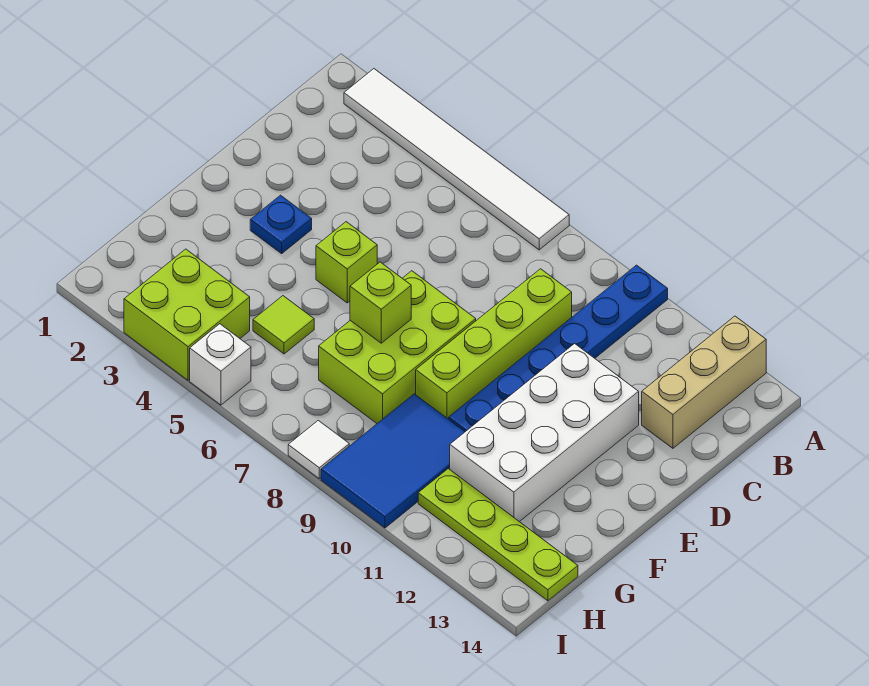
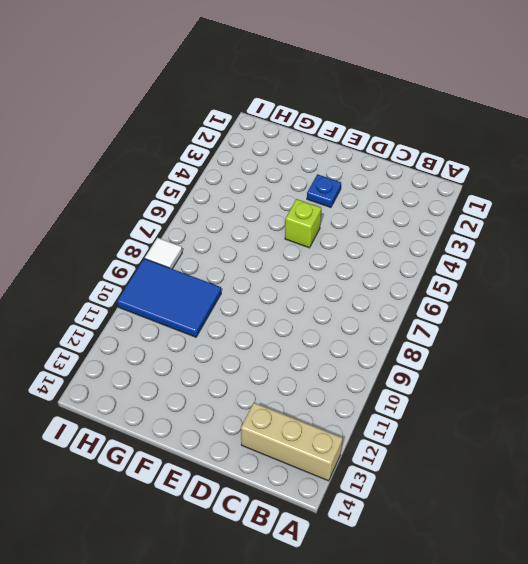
none -> white 1x6 tile [344,69,569,250]
none -> blue 1x6 plate [449,265,668,432]
none -> lime 1x4 brick [416,269,572,419]

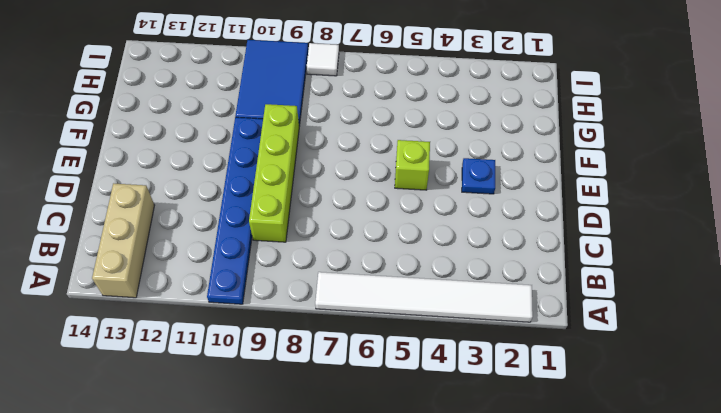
none -> white 2x4 brick [450,344,639,522]
none -> lime 2x3 brick [319,271,476,423]
none -> lime 1x1 tile [253,296,314,354]

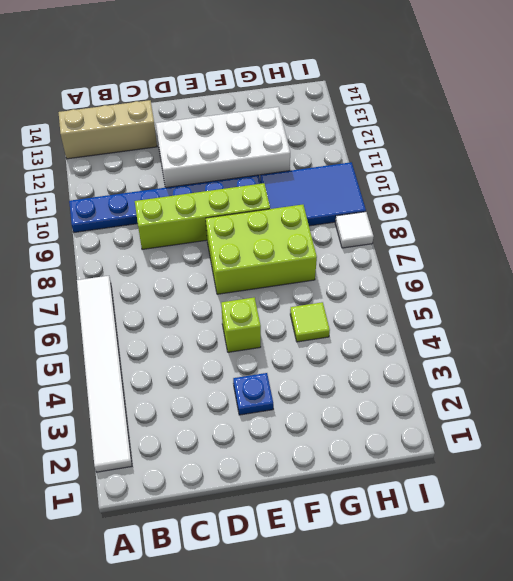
none -> lime 2x2 brick [124,249,250,380]
none -> lime 1x4 plate [418,469,578,601]
none -> white 1x1 brick [190,324,251,405]

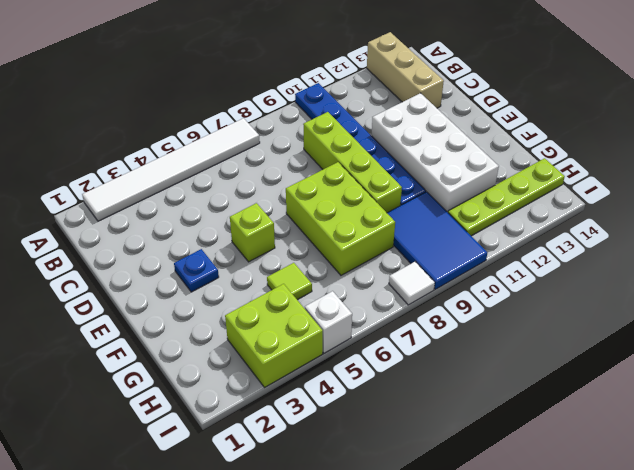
none -> lime 1x1 brick [350,262,411,343]

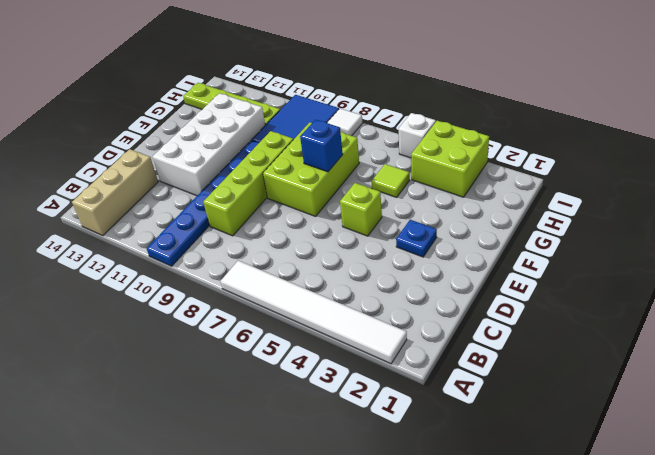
blue 1x1 brick [300,120,343,172] -> lime 1x1 brick [350,262,411,343]

